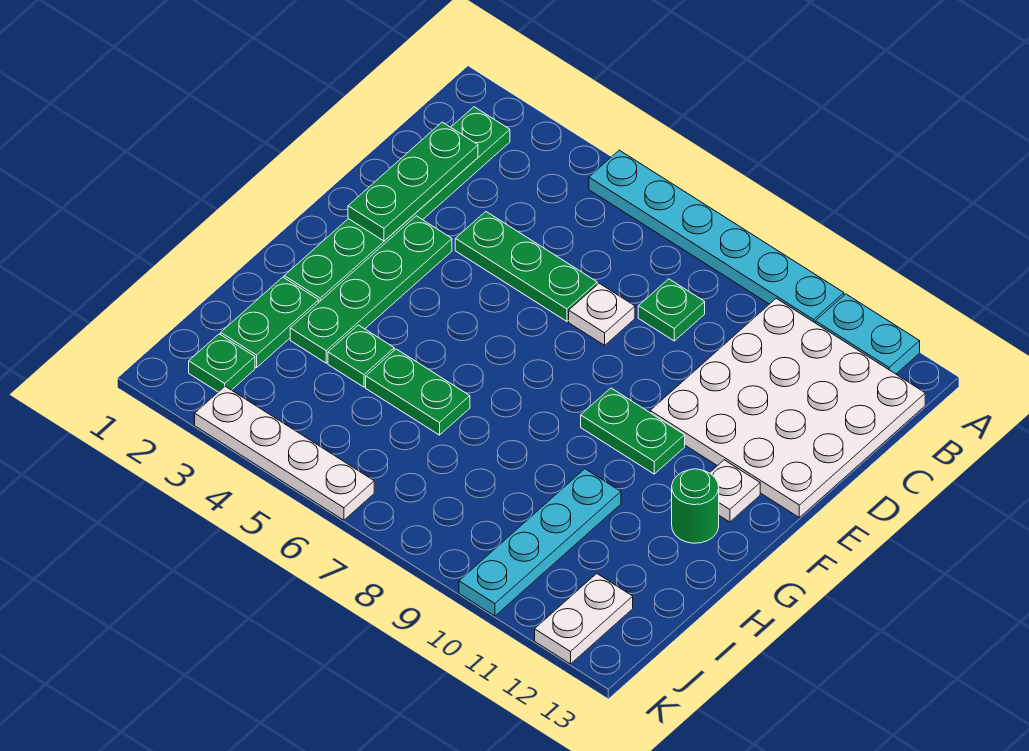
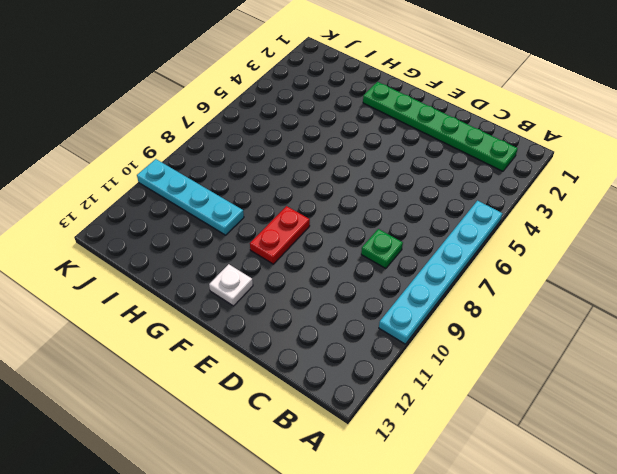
red 1x2 plate [250,206,310,264] -> green 1x2 plate [581,388,685,474]
none -> cyan 1x2 plate [815,294,920,374]
none -> white 4x4 plate [650,298,925,517]
none -> green 1x3 plate [455,212,597,321]

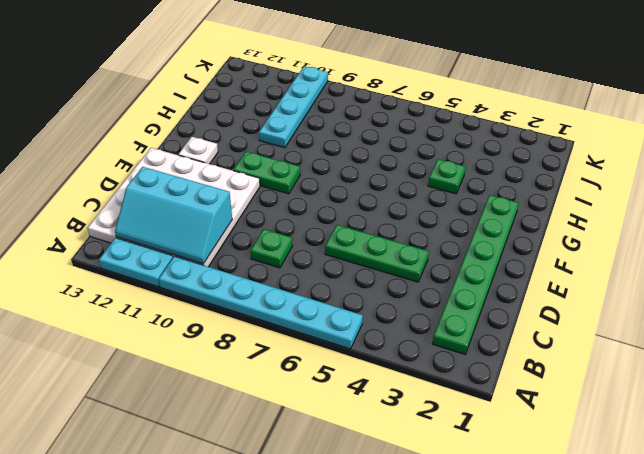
cyan 2x3 slope [115,167,232,264] -> none
none -> white 1x1 plate [569,283,635,345]
none -> green 1x4 plate [290,216,452,363]
none -> green 1x1 round brick [672,469,719,543]

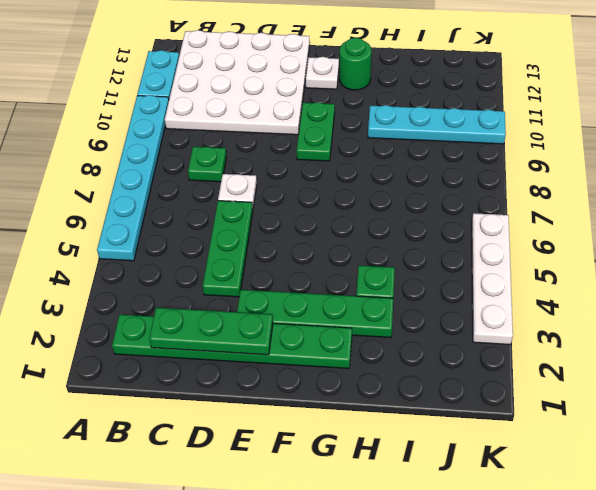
none -> green 1x2 plate [221,277,319,368]
none -> green 1x2 plate [366,349,470,435]
none -> green 1x1 plate [189,334,255,392]

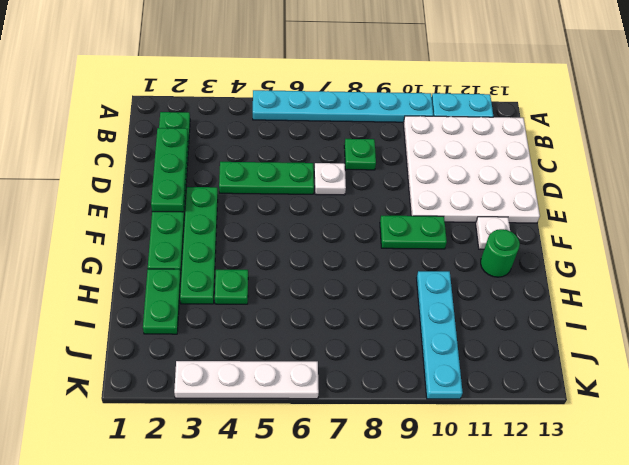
none -> green 1x2 plate [366,349,470,435]
none -> green 1x1 plate [189,334,255,392]
none -> white 1x2 plate [535,574,633,664]

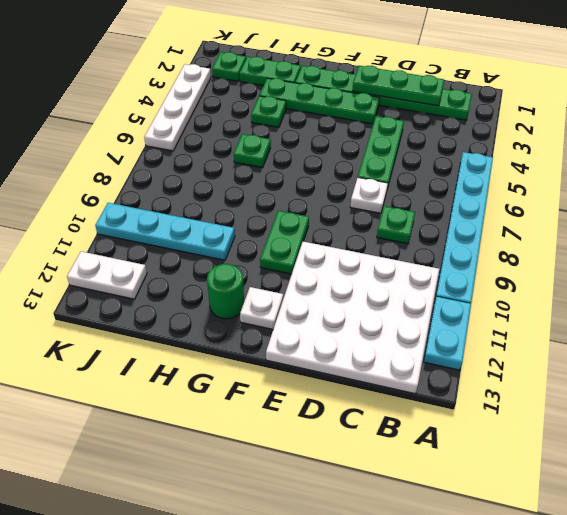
green 1x1 plate [234,134,271,168] -> green 1x2 plate [366,349,470,435]

